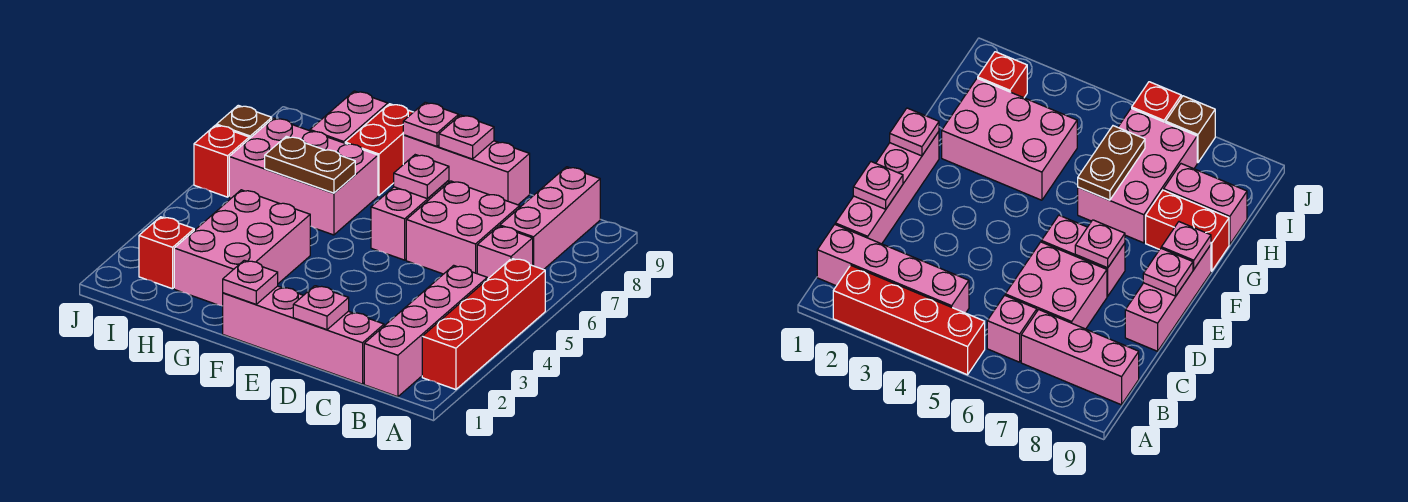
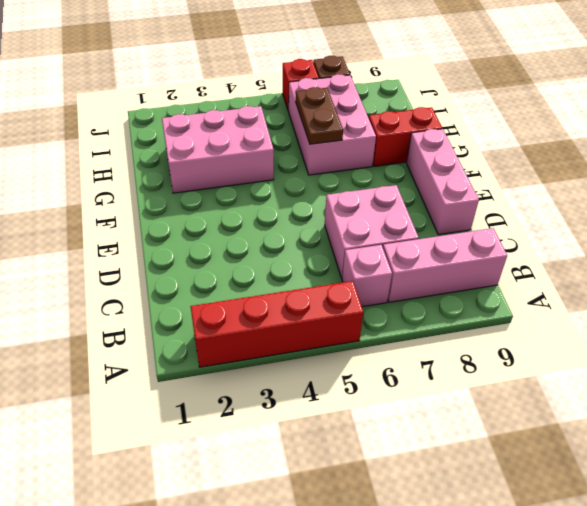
none -> pink 1x4 brick [364,265,487,397]
none -> pink 1x4 brick [223,286,384,384]
none -> pink 1x2 brick [371,180,449,260]

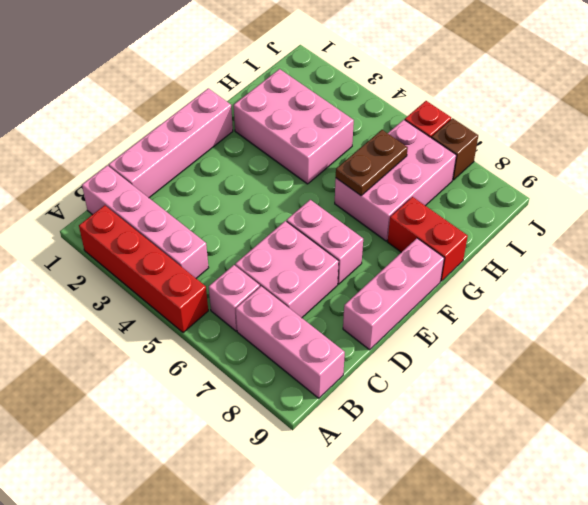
none -> pink 1x2 brick [310,91,388,143]
none -> red 1x1 brick [139,217,194,289]
none -> pink 1x1 plate [293,286,349,330]

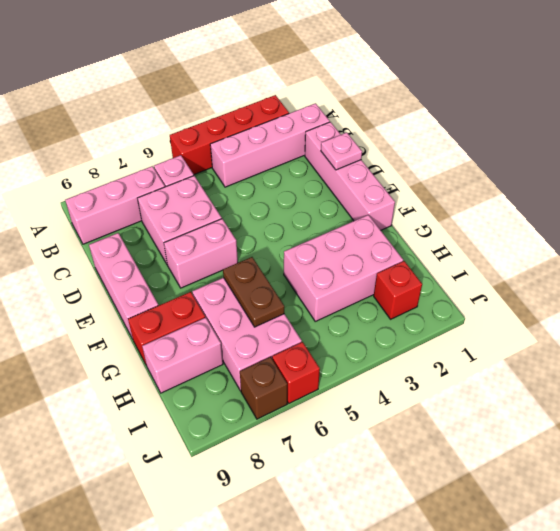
none -> pink 1x1 plate [394,155,449,199]
none -> pink 1x1 plate [439,115,494,159]
none -> pink 1x1 plate [223,260,278,304]

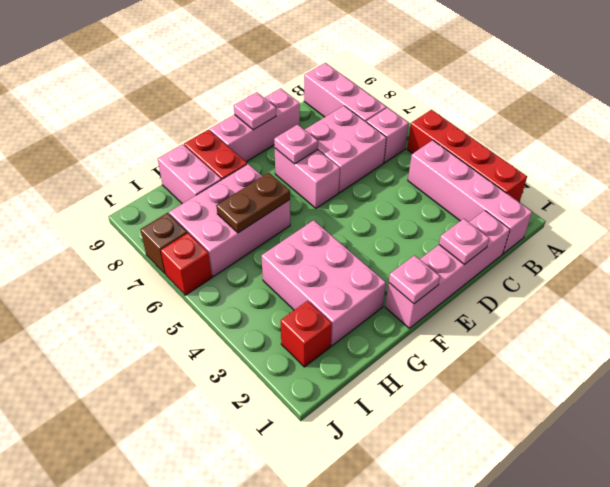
none -> pink 1x1 plate [403,102,459,146]

